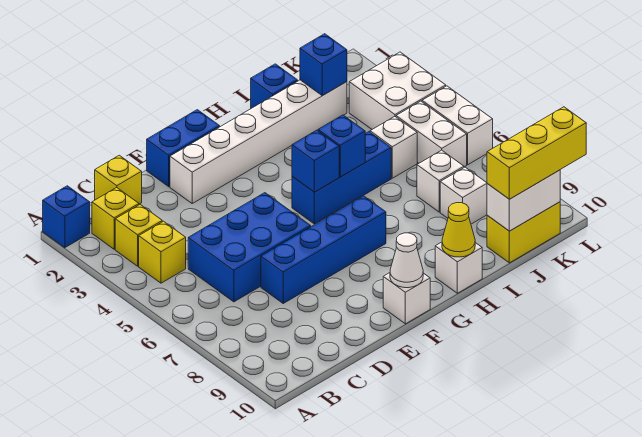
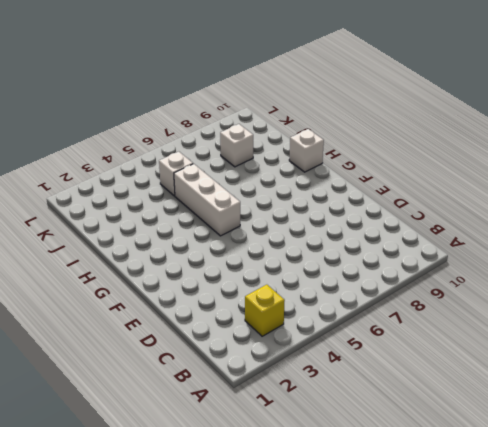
white 1x3 brick [174,164,240,236] -> blue 1x3 brick [292,132,391,224]
none -> blue 1x1 brick [43,186,90,248]
none -> yellow 1x1 brick [92,188,139,249]
none -> yellow 1x1 brick [139,221,186,283]

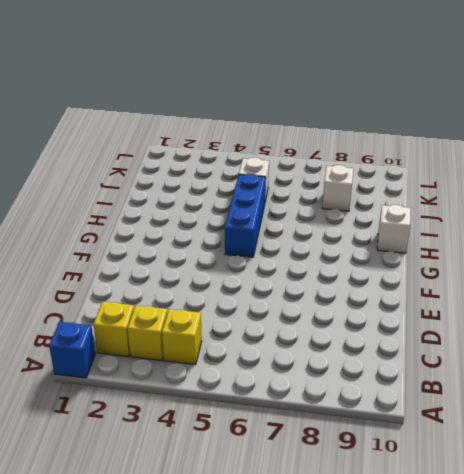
none -> yellow 1x1 brick [95,155,142,204]
none -> blue 2x3 brick [188,193,311,302]
none -> blue 1x4 brick [261,196,386,303]

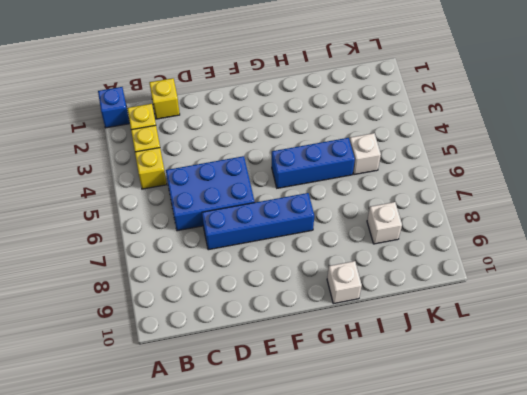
none -> blue 1x2 brick [147,110,220,187]
none -> white 1x6 brick [170,80,347,203]
none -> white 1x1 brick [383,273,430,324]

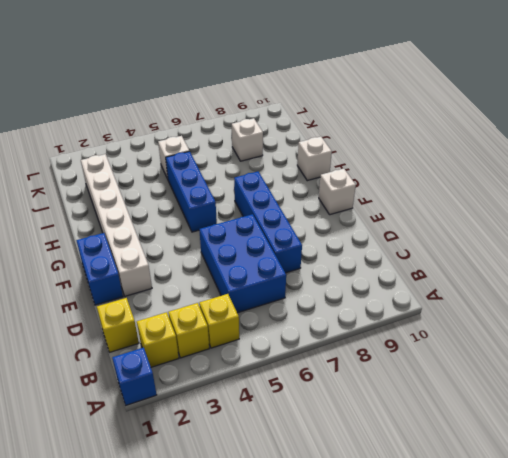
none -> blue 1x1 brick [251,64,298,108]
none -> white 1x1 brick [417,150,464,212]
none -> yellow 1x2 brick [487,202,560,263]

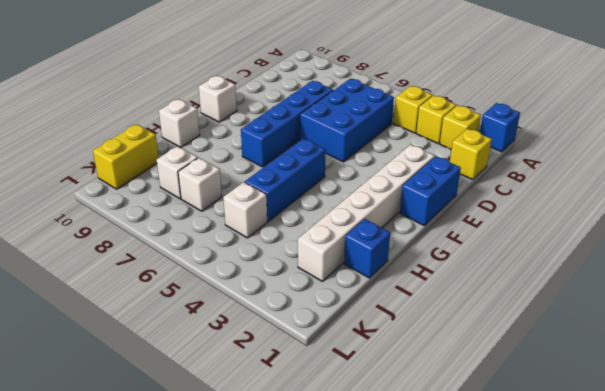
none -> white 2x2 brick [349,52,446,129]
none -> white 1x2 brick [396,101,467,167]
none -> white 1x2 brick [422,86,493,165]

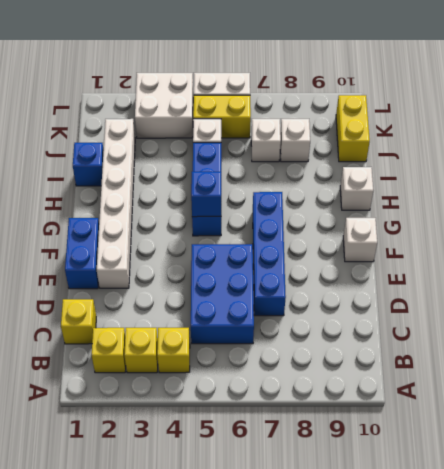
yellow 1x2 brick [193,95,251,138] -> white 1x2 brick [396,101,467,167]
none -> blue 1x1 brick [43,186,90,248]
none -> white 1x1 cone [390,233,423,288]
none -> blue 1x1 brick [318,115,365,177]

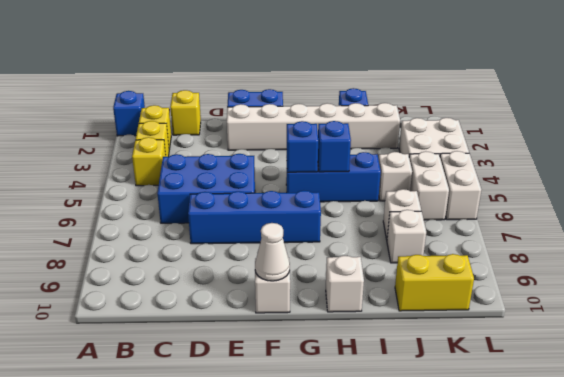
none -> yellow 1x1 cone [442,203,475,257]
none -> blue 1x1 brick [300,34,347,96]
none -> white 1x2 brick [487,170,560,231]

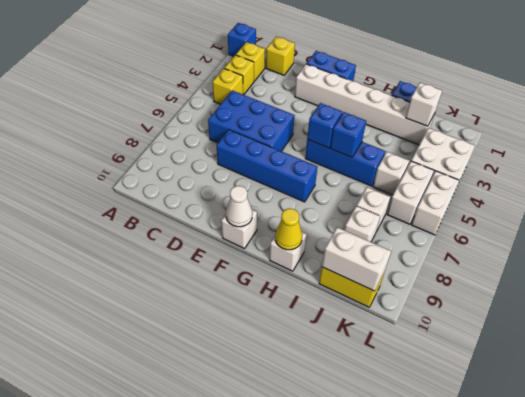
white 1x1 brick [406,83,442,126] -> blue 1x1 brick [300,34,347,96]
none -> yellow 1x3 brick [487,107,586,199]

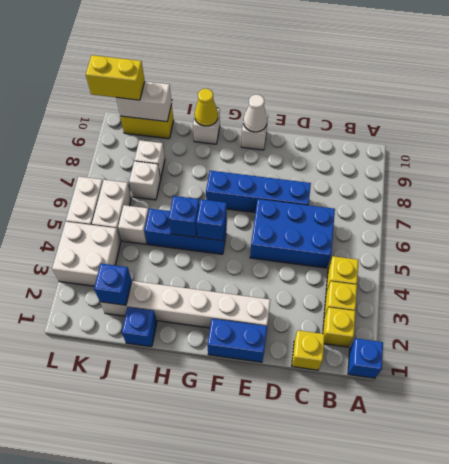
yellow 1x2 brick [86,55,145,100] -> yellow 1x3 brick [487,107,586,199]

